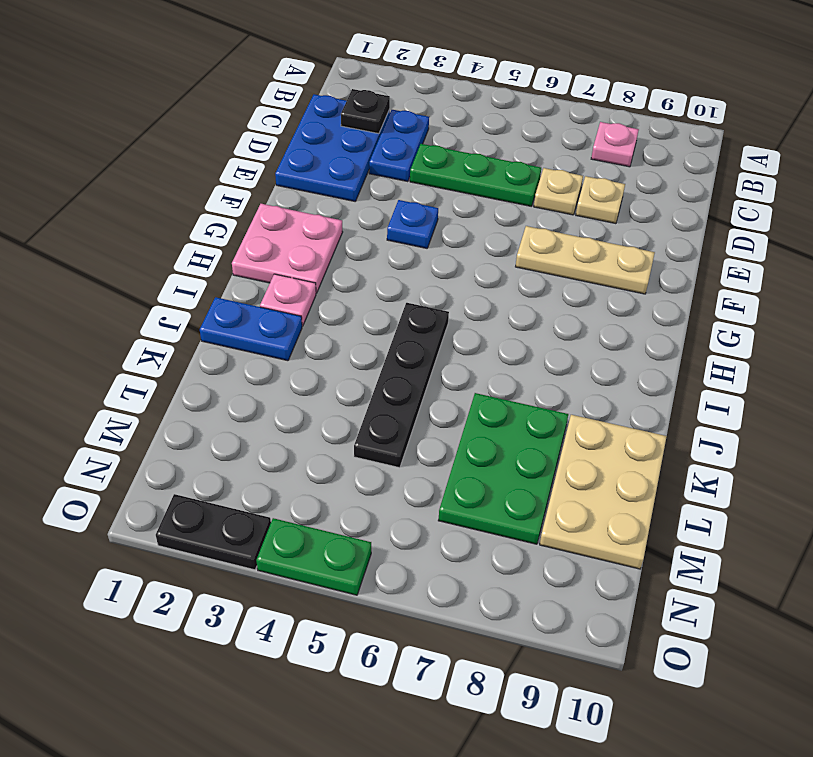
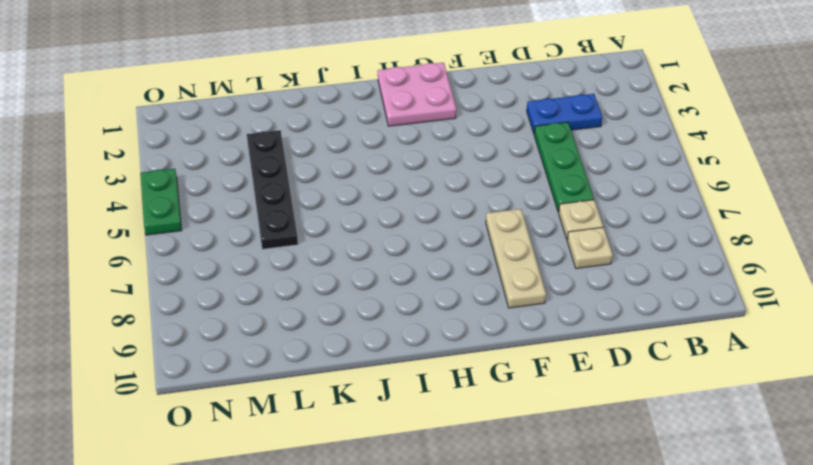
black 1x4 plate [247,130,298,249] -> black 1x4 plate turned to [354,303,449,468]
none -> pink 1x1 plate [591,122,639,167]
none -> blue 2x3 plate [275,94,390,201]
none -> blue 1x1 plate [387,200,438,248]

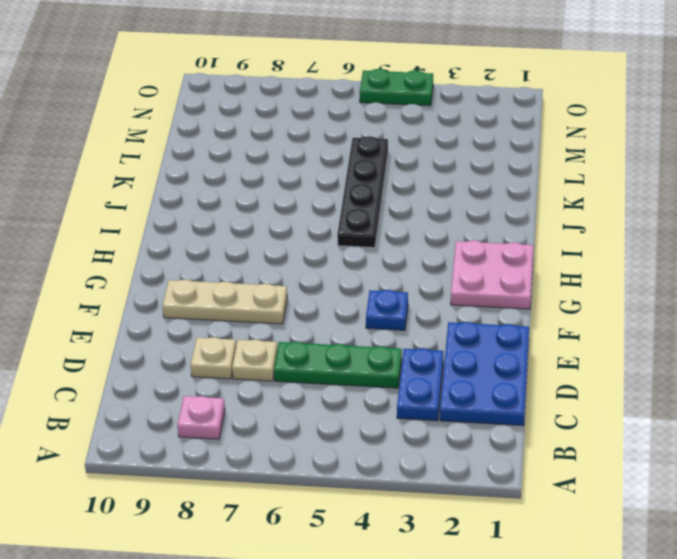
none -> pink 1x1 plate [260,274,316,326]
none -> blue 1x2 plate [200,297,302,361]
none -> green 2x3 plate [438,393,568,544]

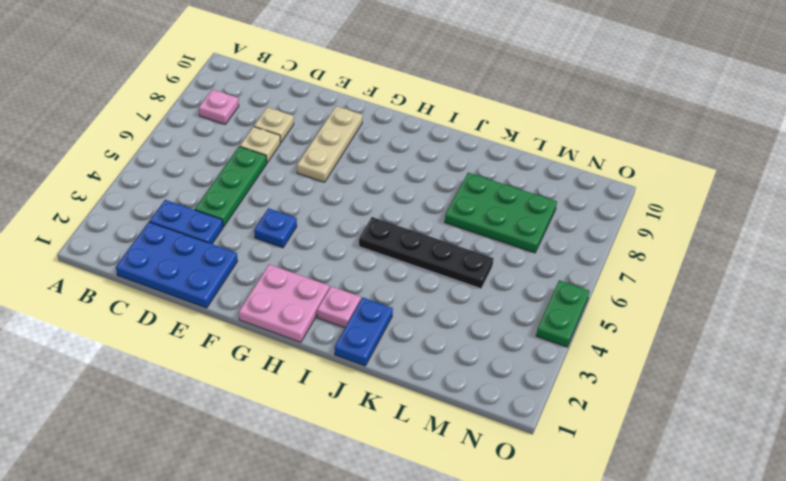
none -> tan 2x3 plate [540,415,667,569]
none -> black 1x2 plate [156,494,271,570]
none -> black 1x1 plate [341,89,390,134]

